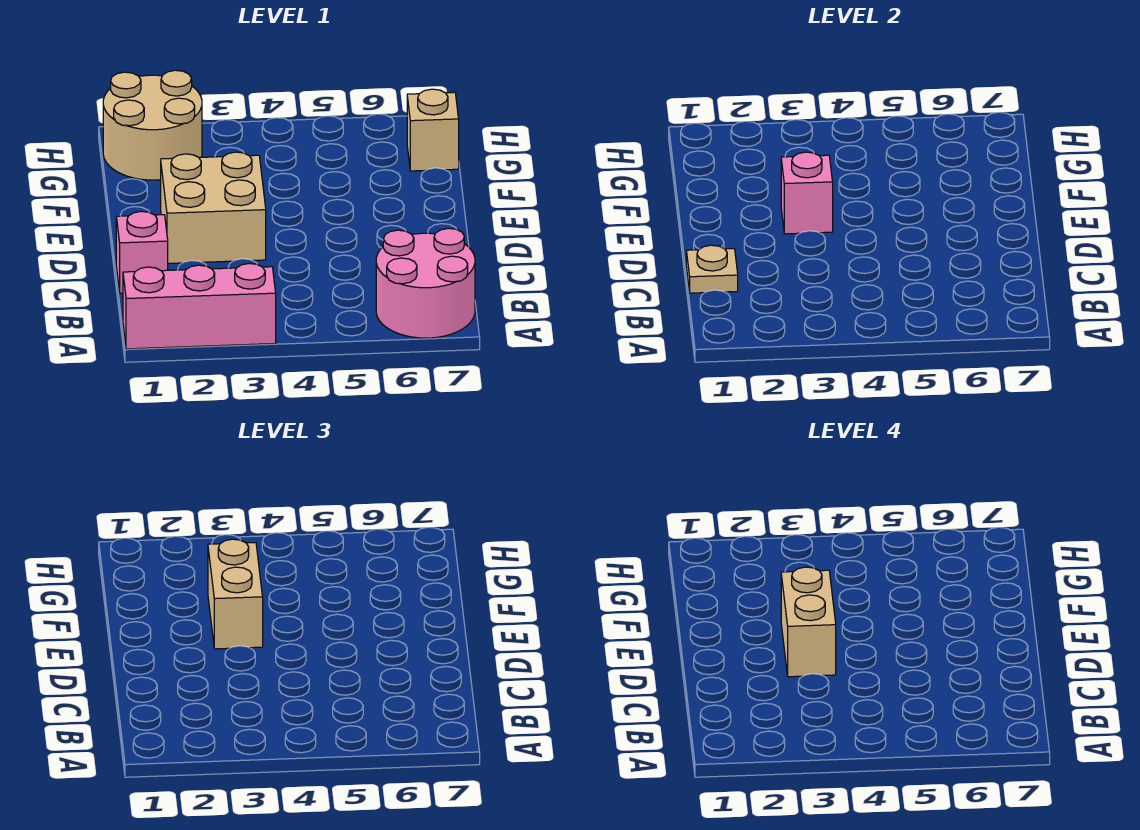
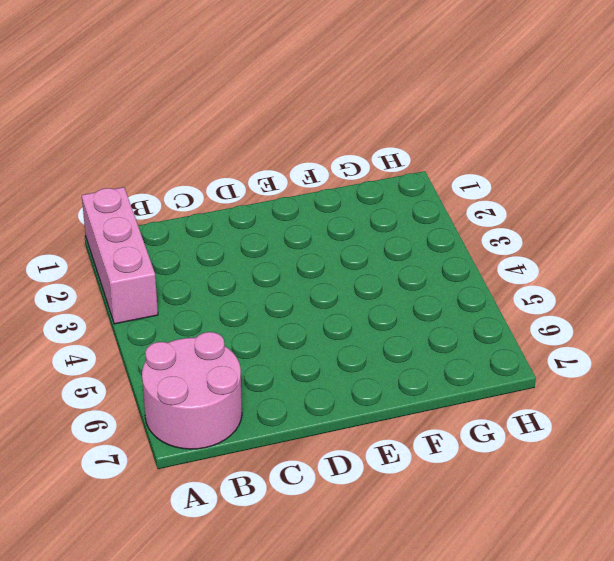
none -> pink 1x1 brick [116,211,168,293]
none -> tan 2x2 brick [161,152,266,264]

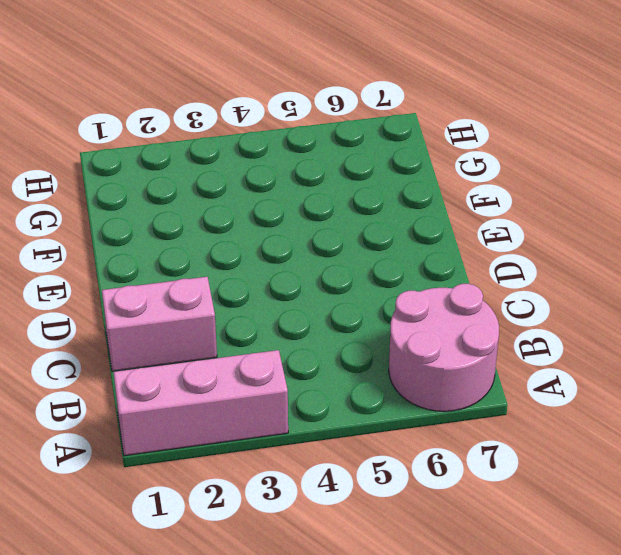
pink 1x2 brick [102,277,217,371] -> pink 1x1 brick [116,211,168,293]
none -> tan 2x2 brick [161,152,266,264]
none -> tan 2x2 round brick [103,70,202,180]

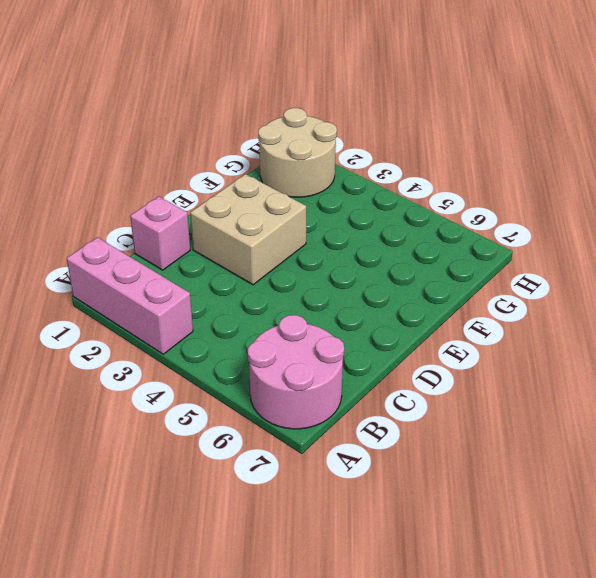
none -> tan 1x1 brick [407,89,459,171]
none -> tan 1x1 plate [686,245,738,293]

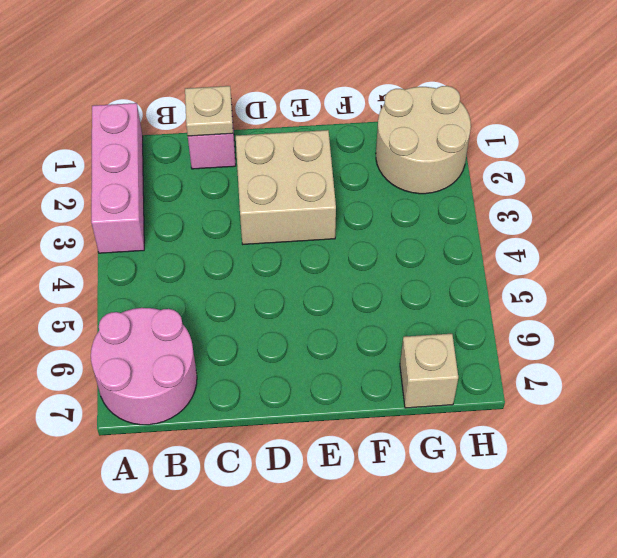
none -> pink 1x1 brick [781,152,833,234]
none -> tan 1x2 brick [208,539,263,649]

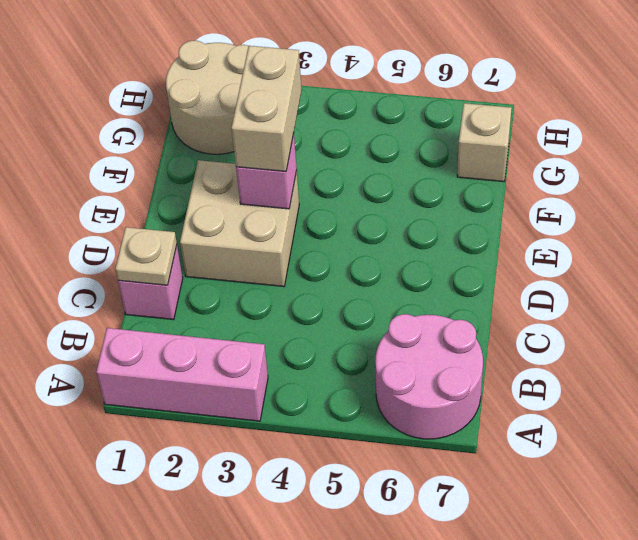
none -> tan 1x2 brick [781,567,836,677]

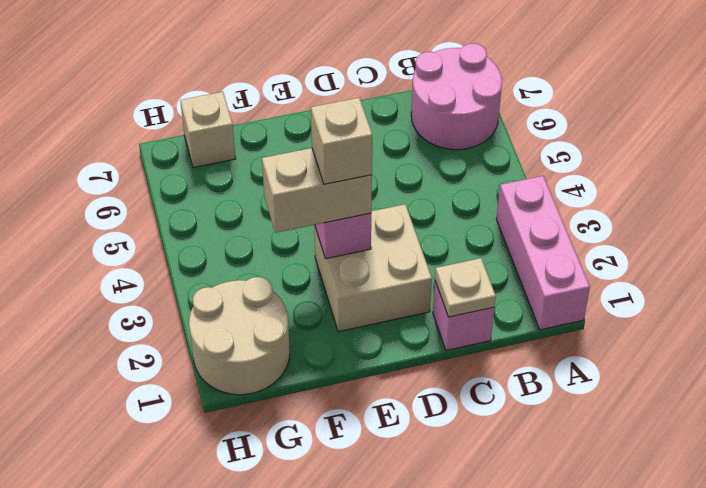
tan 1x1 brick [311,98,372,184] -> tan 1x2 brick [781,567,836,677]

